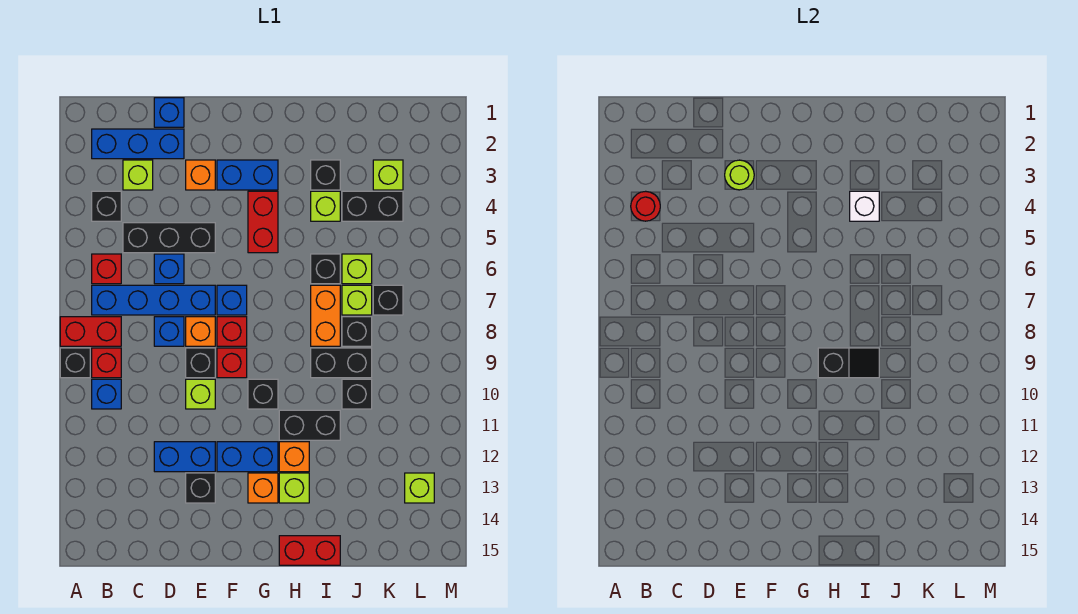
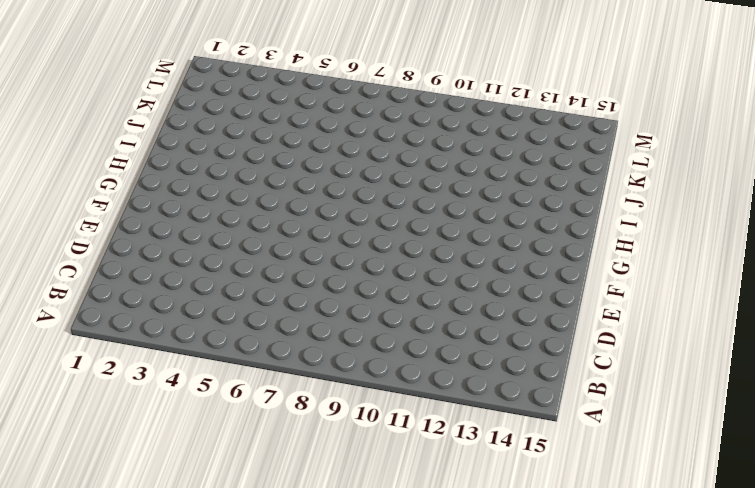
none -> red 1x2 brick [60,317,121,346]
none -> black 1x1 brick [60,348,90,378]
none -> blue 1x3 brick [92,129,184,159]
none -> black 1x1 brick [92,191,121,221]

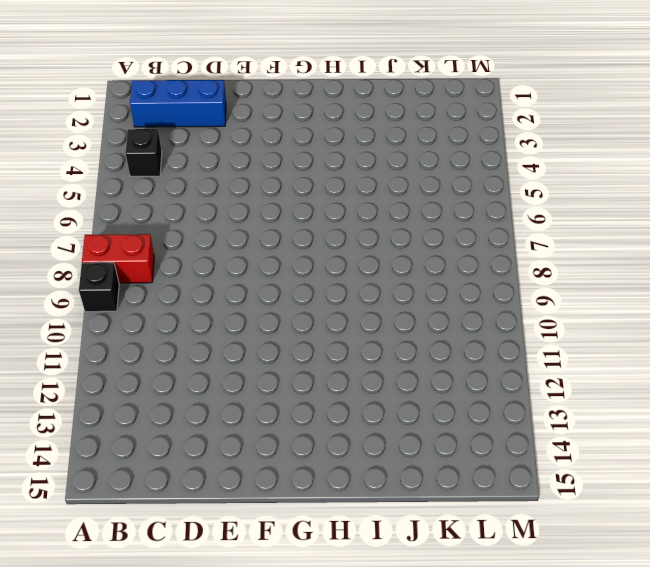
none -> red 1x1 brick [92,254,121,284]
none -> blue 1x4 brick [92,285,215,315]
none -> red 1x1 brick [92,348,121,378]
none -> blue 1x1 brick [92,379,121,409]

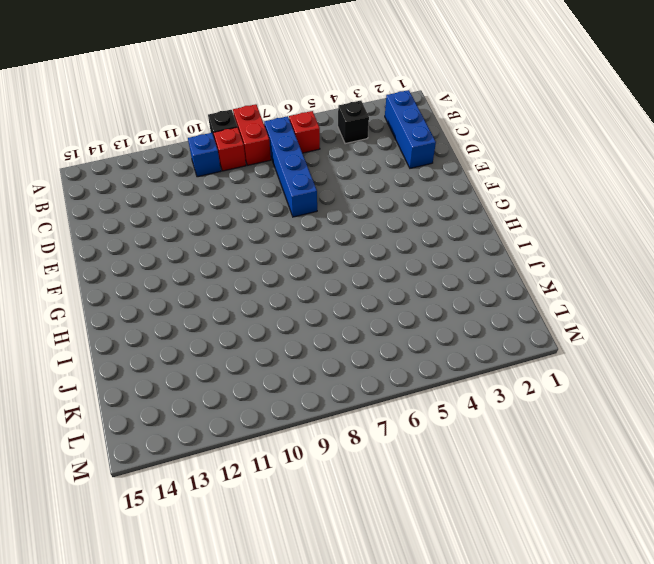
none -> lime 1x1 brick [123,160,153,190]
none -> black 1x3 brick [123,223,215,253]
none -> blue 1x1 brick [154,98,184,127]
none -> blue 1x1 brick [154,254,184,284]

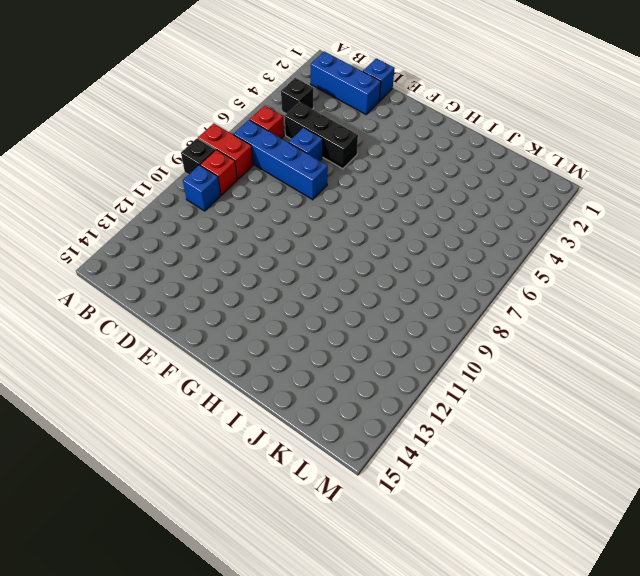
none -> lime 1x1 brick [123,160,153,190]
none -> blue 1x1 brick [154,317,184,346]
none -> blue 1x2 brick [154,442,215,472]
none -> orange 1x1 brick [186,160,215,190]

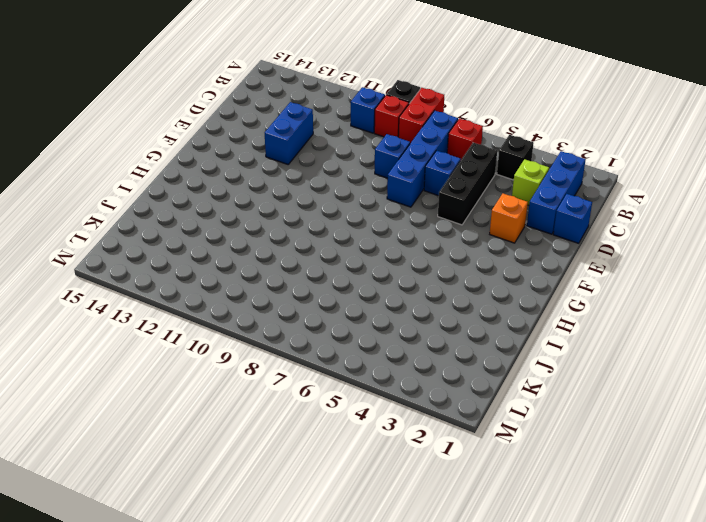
none -> orange 1x1 brick [186,317,215,346]
none -> black 1x1 brick [186,348,215,378]
none -> lime 1x1 brick [186,379,215,409]
none -> black 1x1 brick [186,473,215,503]

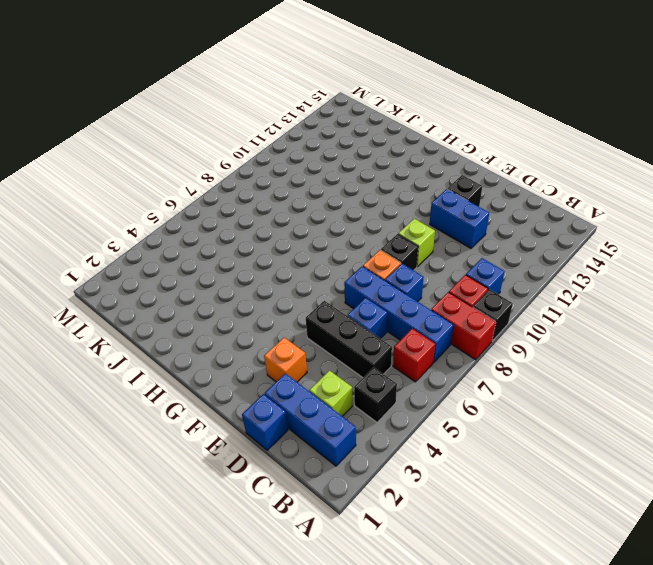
none -> blue 1x2 brick [217,160,278,190]
none -> blue 1x1 brick [217,285,247,315]
none -> red 1x1 brick [217,317,247,346]
none -> red 1x1 brick [217,348,247,378]

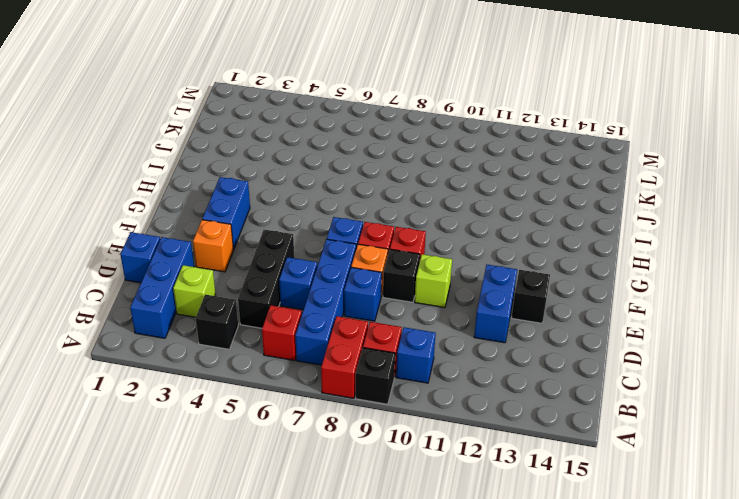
none -> blue 1x2 brick [217,442,278,472]
none -> red 1x2 brick [248,191,278,253]
none -> black 1x1 brick [248,379,278,409]
none -> orange 1x1 brick [248,473,278,503]

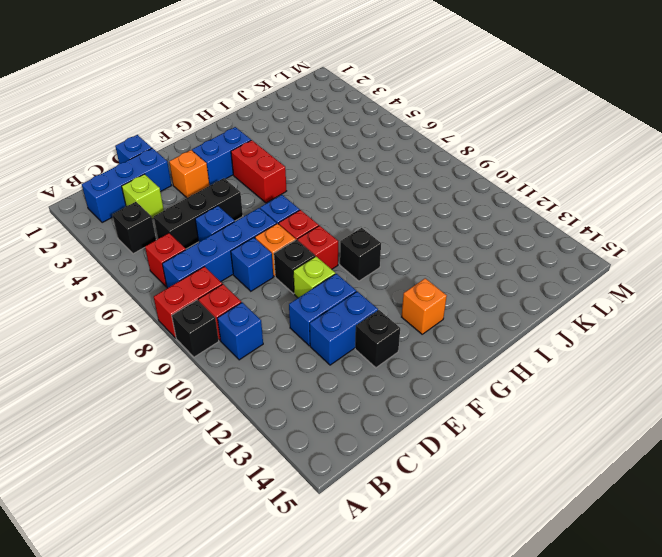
blue 1x2 brick [289,274,356,346] -> blue 1x2 brick moved to [217,442,278,472]
none -> black 1x2 brick [279,410,340,440]
none -> orange 1x1 brick [279,442,309,472]
none -> lime 1x1 brick [279,473,309,503]
none -> red 1x2 brick [279,536,340,565]

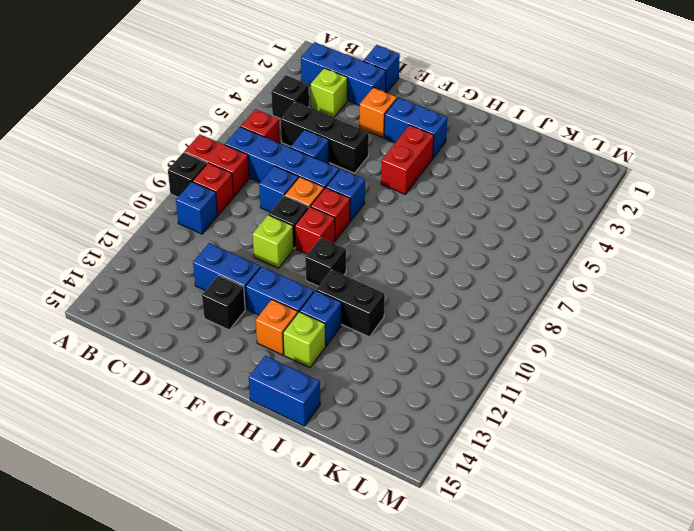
blue 1x1 brick [300,291,341,346] -> orange 1x1 brick [279,442,309,472]
blue 1x2 brick [249,356,320,426] -> red 1x2 brick [279,536,340,565]
none -> black 1x1 brick [311,160,340,190]
none -> lime 1x1 brick [311,191,340,221]
none -> black 1x1 brick [311,254,340,284]
none -> orange 1x2 brick [311,285,340,346]

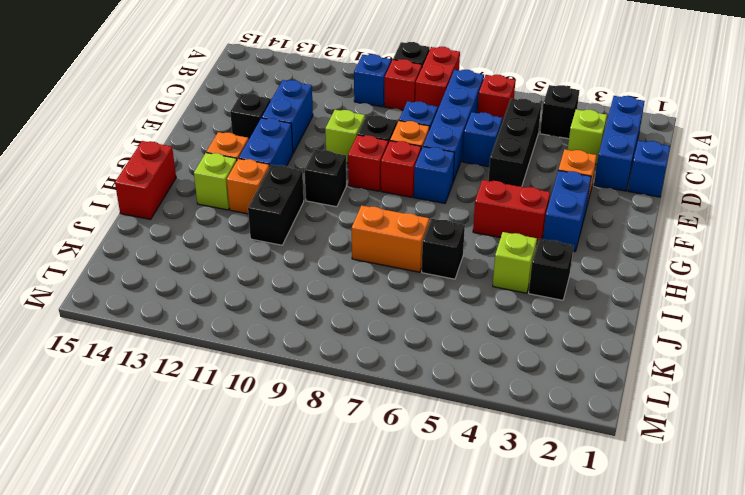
none -> black 1x2 brick [311,348,372,378]
none -> black 1x2 brick [342,191,403,221]
none -> lime 1x1 brick [342,254,372,284]
none -> lime 1x1 brick [342,285,372,315]

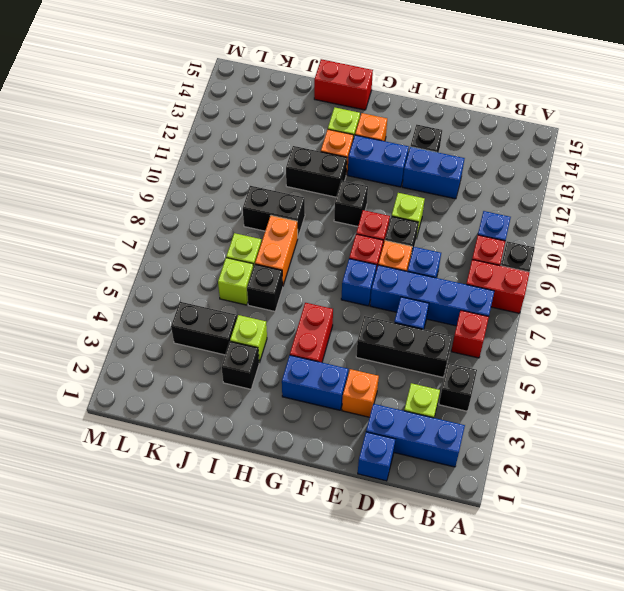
none -> black 1x1 brick [342,317,372,346]
none -> black 1x1 brick [342,379,372,409]
none -> lime 1x1 brick [373,160,403,190]
none -> black 1x1 brick [373,285,403,315]

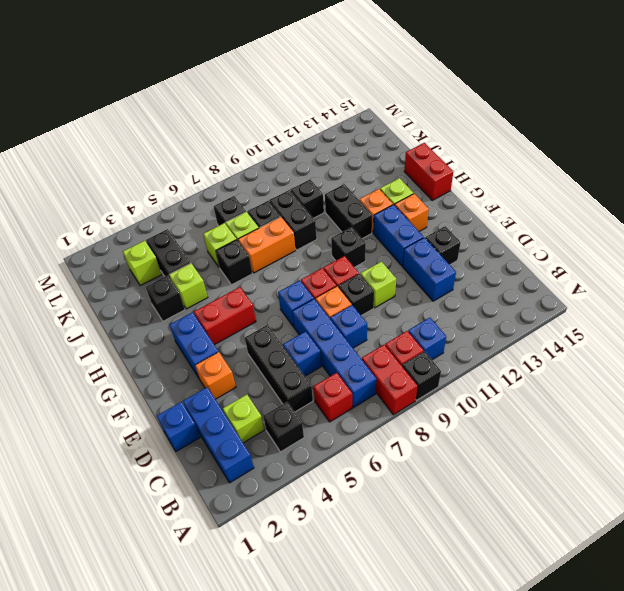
none -> lime 1x1 brick [405,473,434,503]
none -> red 1x1 round brick [631,191,660,221]
none -> lime 1x1 round brick [725,160,754,190]
none -> black 1x2 slope [818,348,879,378]

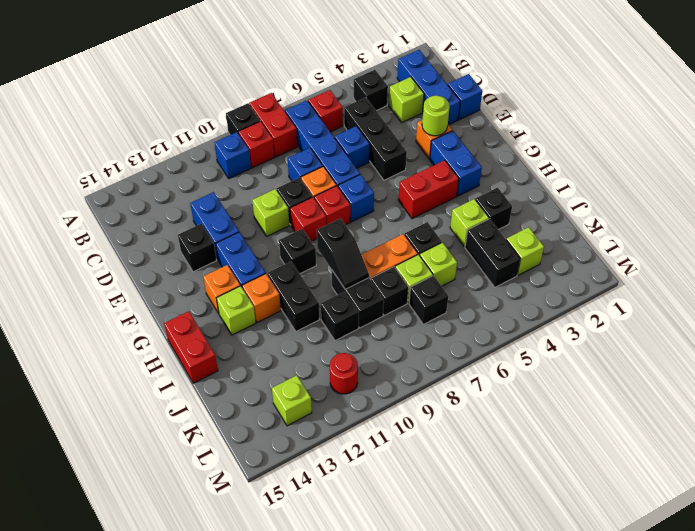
red 1x1 round brick [330,353,358,394] -> red 1x1 round brick moved to [631,191,660,221]
none -> white 1x1 brick [850,191,879,221]

